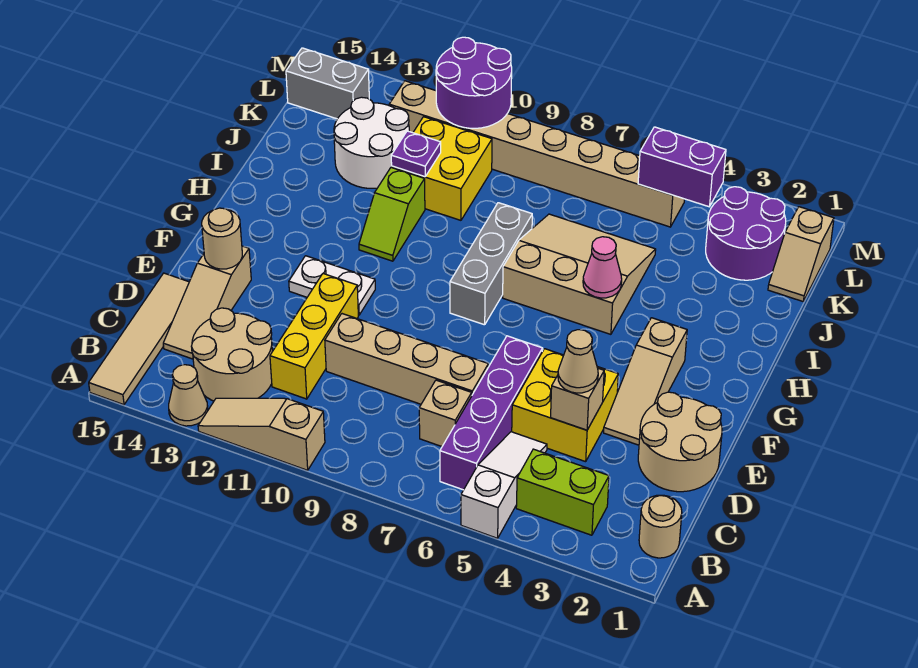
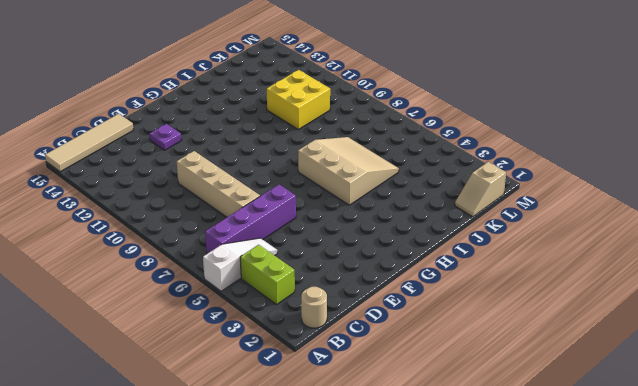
purple 1x1 plate [149,124,181,150] -> purple 1x1 plate moved to [391,131,441,177]
none -> tan 1x3 slope [198,398,325,470]
none -> tan 1x1 cone [169,365,208,426]
none -> tan 2x2 round brick [191,308,273,401]
none -> tan 1x1 brick [419,380,472,447]

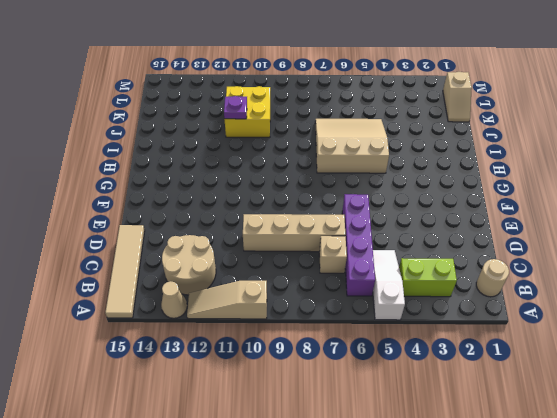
none -> yellow 1x3 brick [270,274,358,399]
none -> tan 1x3 slope [163,246,251,359]
none -> tan 2x2 round brick [638,392,722,492]
none -> yellow 2x2 brick [512,349,618,462]

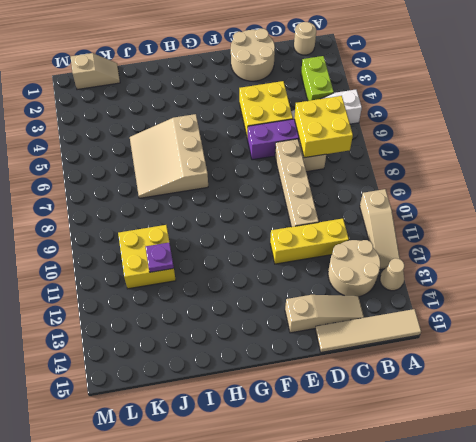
yellow 2x2 brick [294,96,353,158] -> none
none -> tan 1x3 slope [604,318,687,445]
none -> white 1x2 plate [289,256,375,315]
none -> grey 1x3 brick [450,203,532,325]
none -> lime 1x2 slope [359,167,425,261]

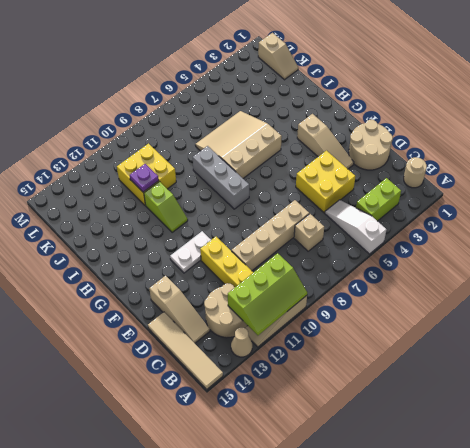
lime 2x3 slope [228,253,307,335] -> none
none -> purple 1x4 brick [440,336,543,490]
none -> white 2x2 round brick [334,97,409,188]
none -> purple 2x2 round brick [706,187,786,280]
none -> tan 1x8 brick [389,81,684,227]

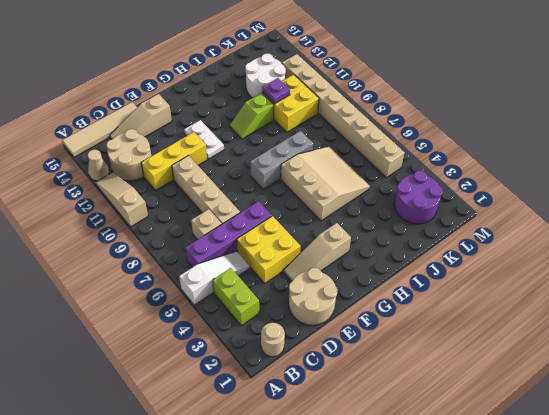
none -> tan 1x2 slope [768,207,834,301]
none -> grey 1x2 brick [286,48,369,119]
none -> tan 1x1 brick [551,368,604,430]
none -> tan 1x1 round brick [202,208,242,269]

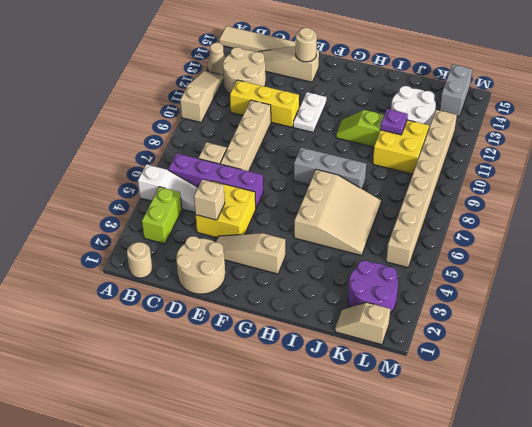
none -> pink 1x1 cone [583,237,622,298]
none -> purple 1x2 brick [638,127,726,207]
none -> purple 2x2 round brick [436,37,512,128]
none -> tan 1x1 cone [558,330,598,393]

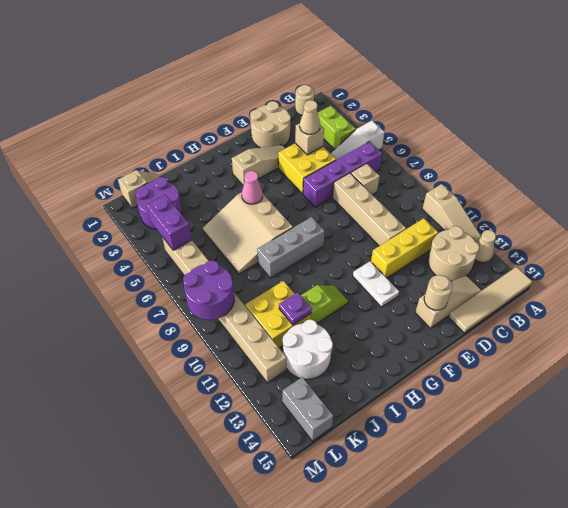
purple 2x2 round brick [183,260,234,320] -> purple 2x2 round brick moved to [436,37,512,128]

